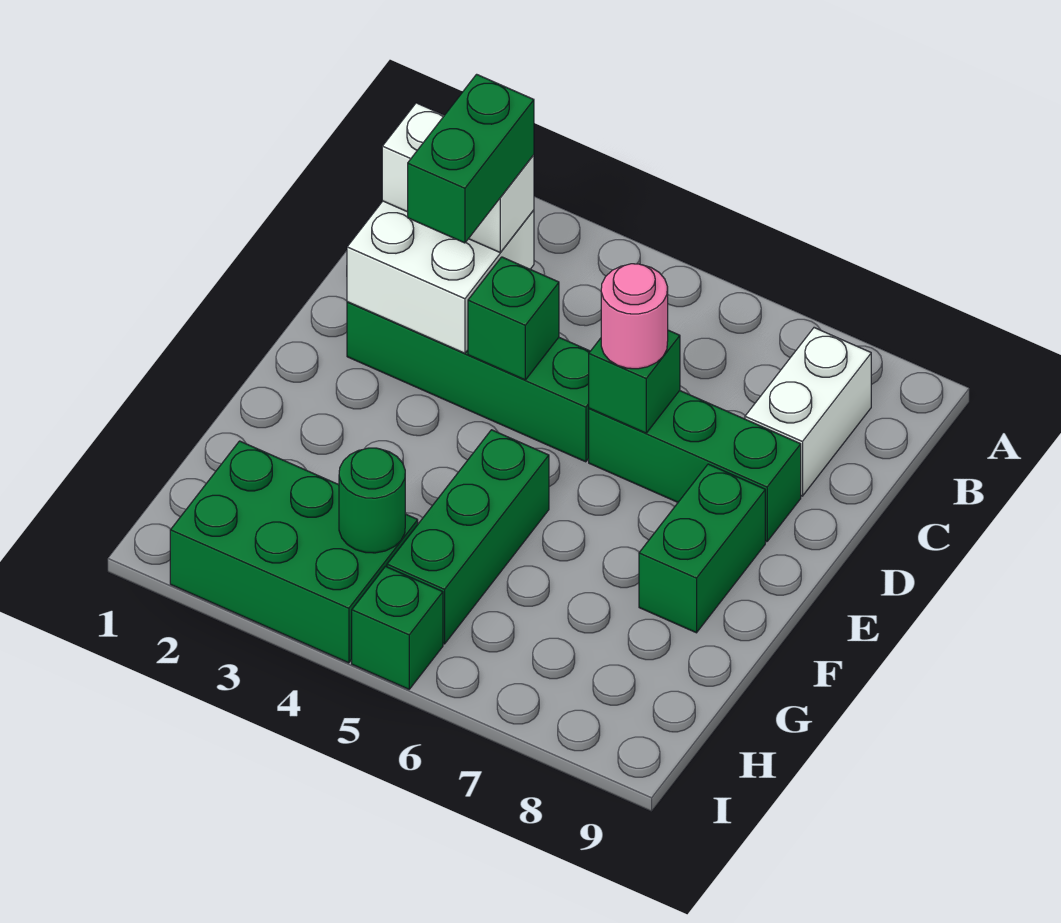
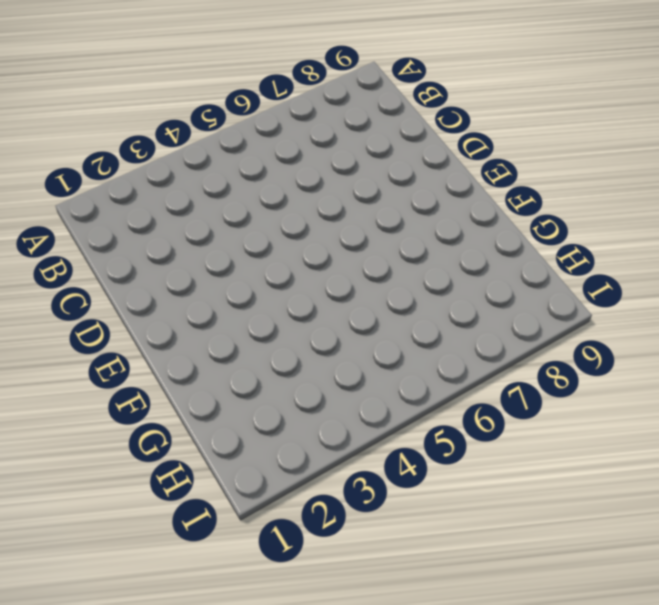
none -> white 1x2 brick [745,328,871,496]
none -> green 1x4 brick [347,302,590,462]
none -> green 1x3 brick [589,391,801,542]

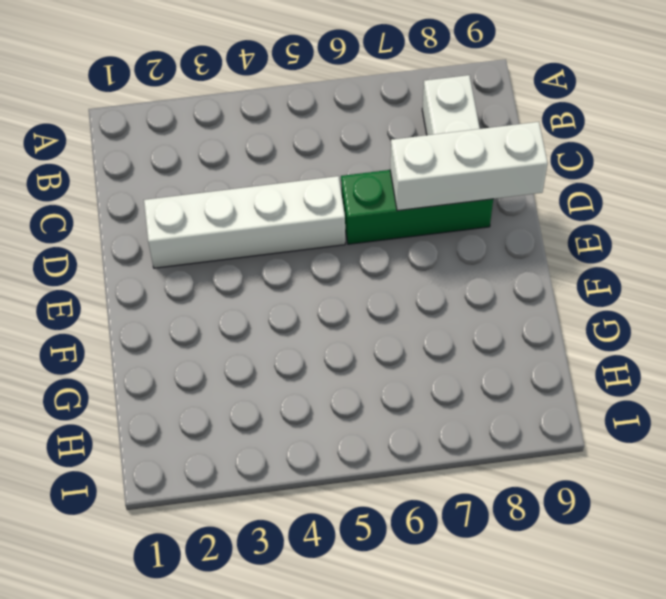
white 1x4 brick [144,176,345,268] -> green 1x4 brick [347,302,590,462]
white 1x3 brick [390,122,548,211] -> none
none -> green 1x2 brick [639,464,765,633]
none -> green 1x3 brick [387,430,549,644]
none -> green 2x3 brick [170,441,418,663]

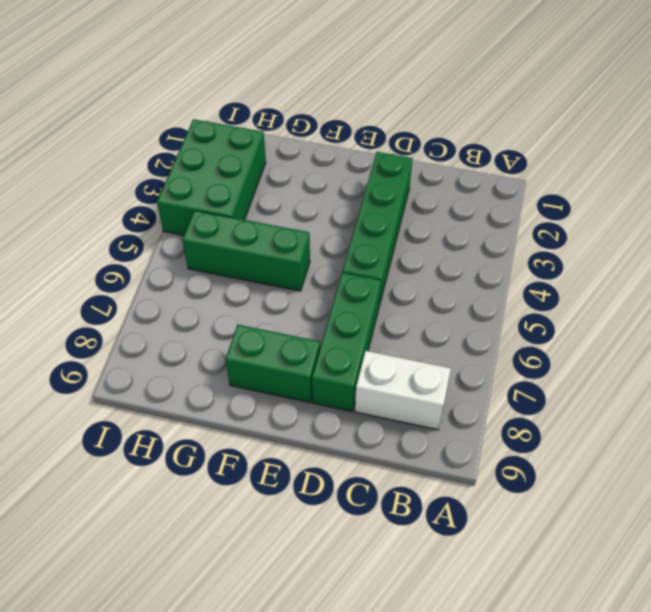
none -> green 1x1 brick [352,567,443,689]
none -> white 2x2 brick [347,201,534,353]
none -> green 1x1 brick [468,257,559,380]

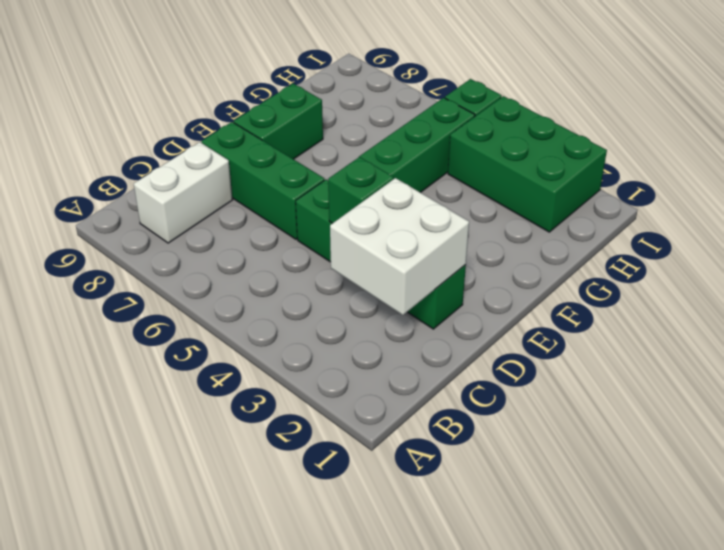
none -> green 1x1 brick [589,330,680,433]
none -> green 1x1 round brick [339,448,405,553]
none -> white 1x2 brick [382,103,534,253]

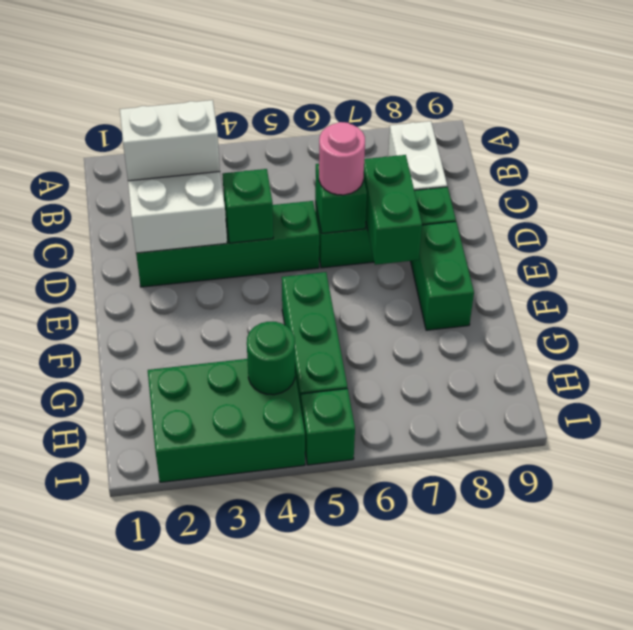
green 1x2 brick [364,155,422,265] -> green 1x2 brick moved to [408,74,534,243]

